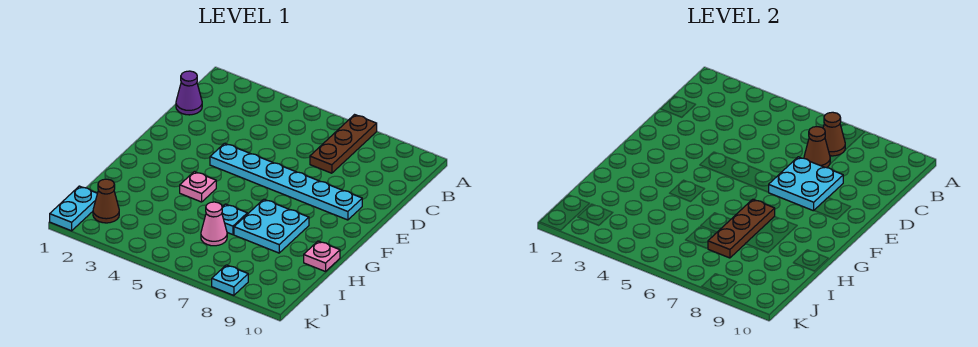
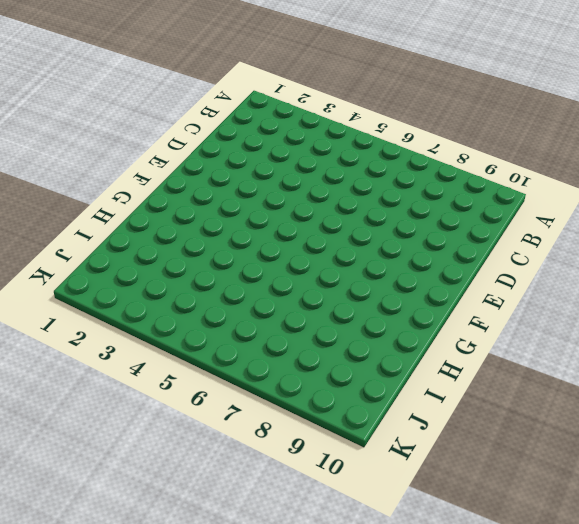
none -> brown 1x3 plate [310,115,377,173]
none -> purple 1x1 cone [176,71,202,115]
none -> cyan 1x6 plate [210,143,362,220]

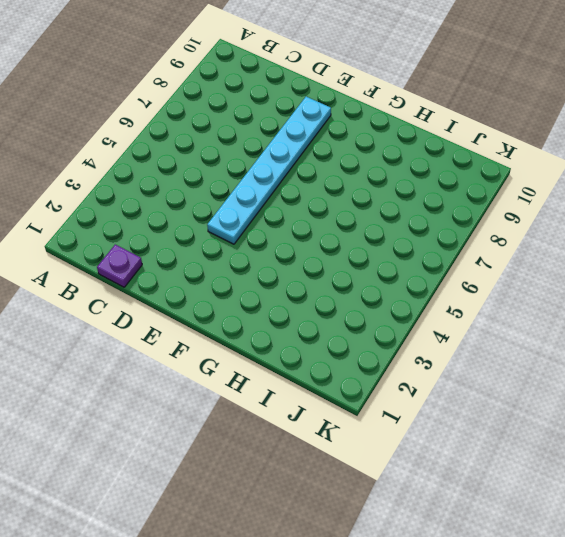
purple 1x1 plate [97,245,142,287] -> purple 1x1 cone [176,71,202,115]
none -> brown 1x3 plate [310,115,377,173]
none -> pink 1x1 plate [180,172,216,202]
none -> cyan 2x2 plate [234,199,309,253]

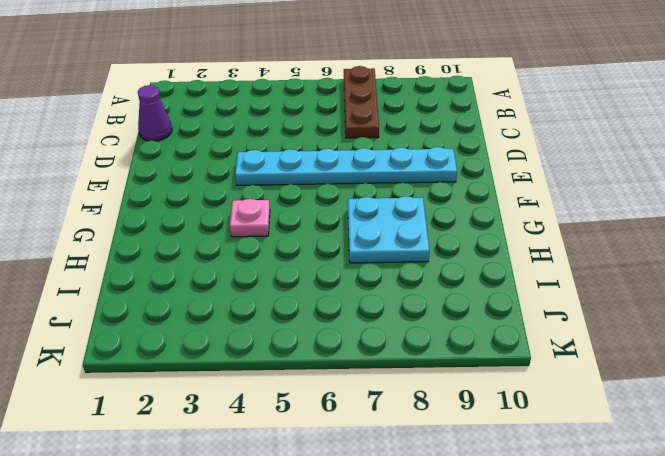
none -> cyan 1x1 plate [222,204,247,235]
none -> pink 1x1 plate [304,241,340,272]
none -> pink 1x1 cone [201,202,227,246]

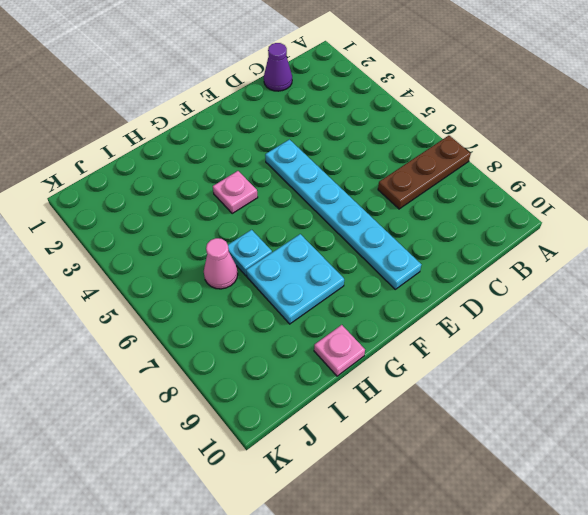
none -> cyan 1x2 plate [50,186,97,231]
none -> brown 1x1 cone [93,179,119,223]
none -> cyan 1x1 plate [212,265,248,295]

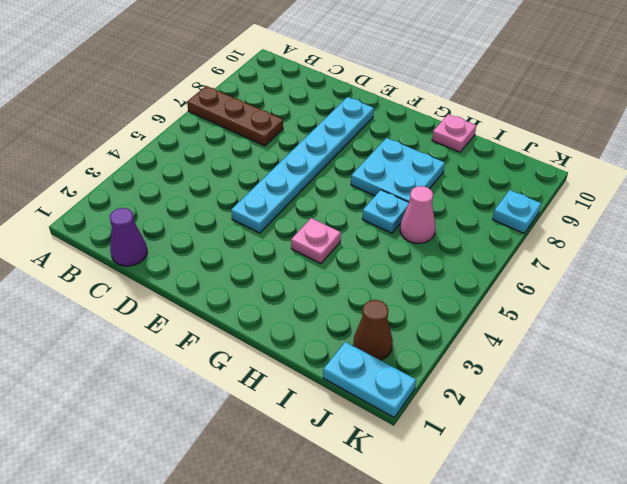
none -> brown 1x1 cone [823,112,845,156]
none -> brown 1x1 cone [804,127,830,168]
none -> cyan 2x2 plate [768,157,843,211]

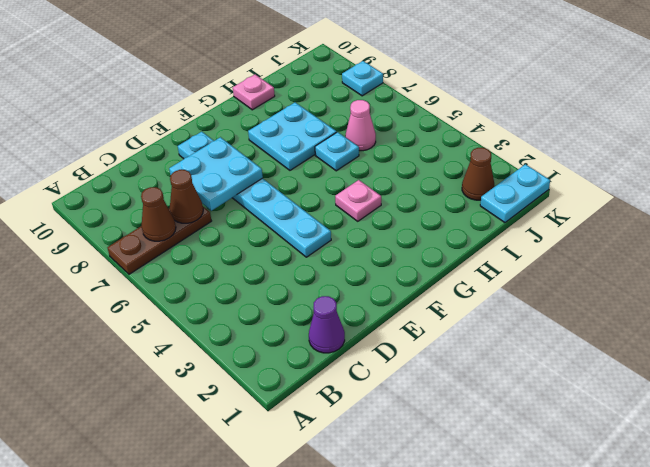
none -> brown 1x3 plate [708,199,775,258]

